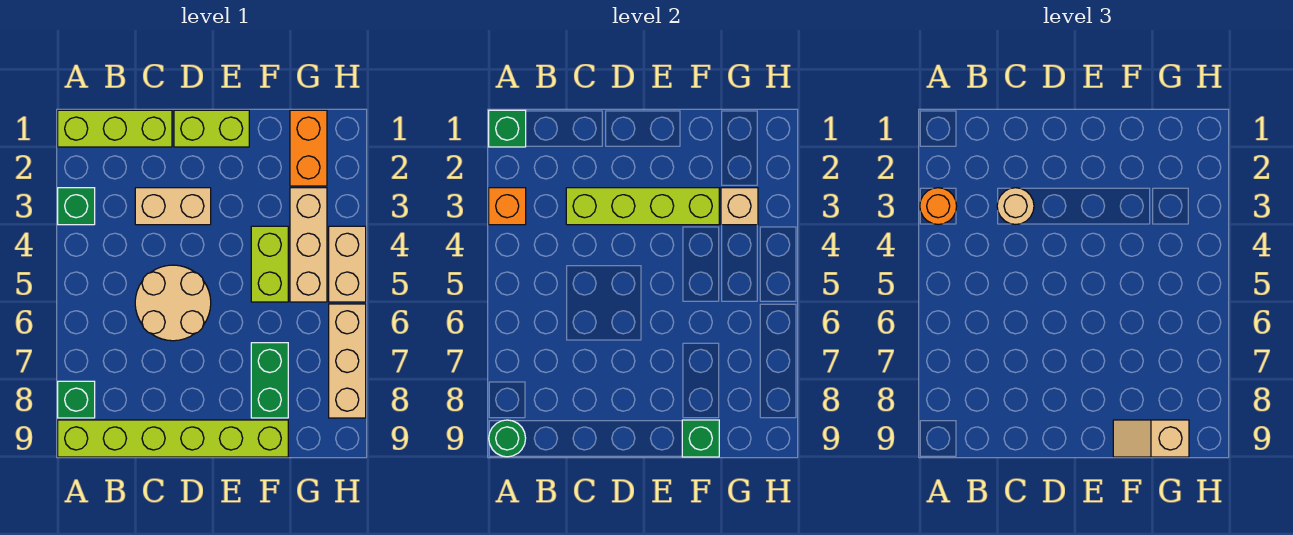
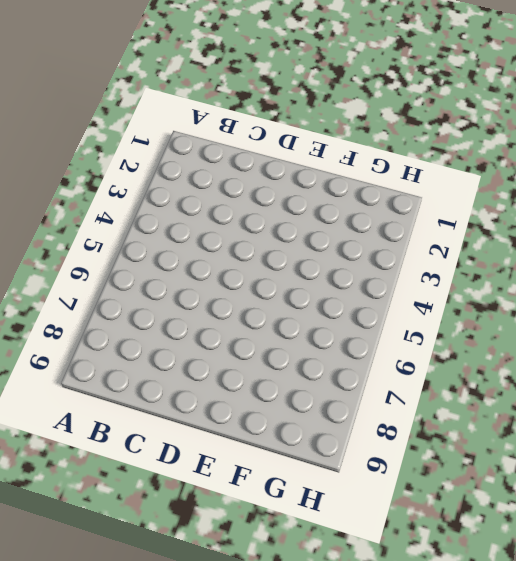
none -> lime 1x3 brick [58,110,172,147]
none -> green 1x1 brick [58,188,95,225]
none -> green 1x1 brick [58,381,95,418]

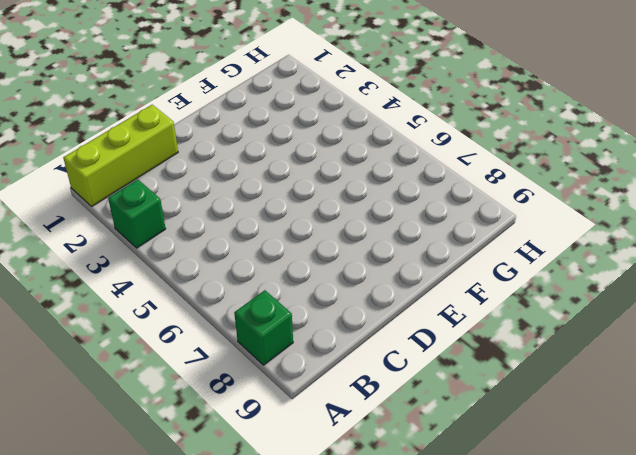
none -> lime 1x6 brick [58,420,288,457]
none -> tan 1x2 brick [135,188,211,225]
none -> tan 2x2 round brick [135,265,211,341]

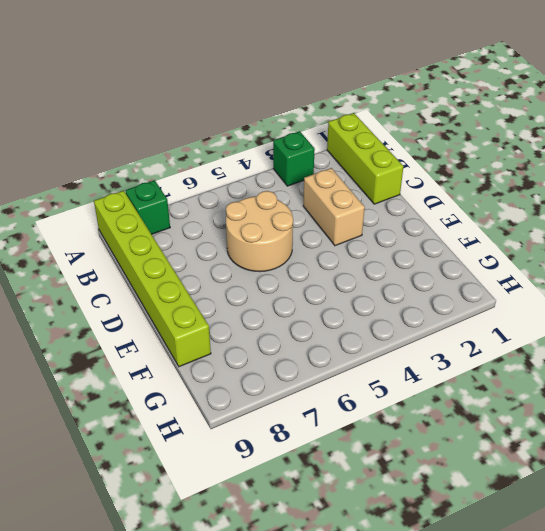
none -> lime 1x2 brick [174,110,249,147]
none -> lime 1x2 brick [251,226,288,302]
none -> green 1x2 brick [251,343,288,418]

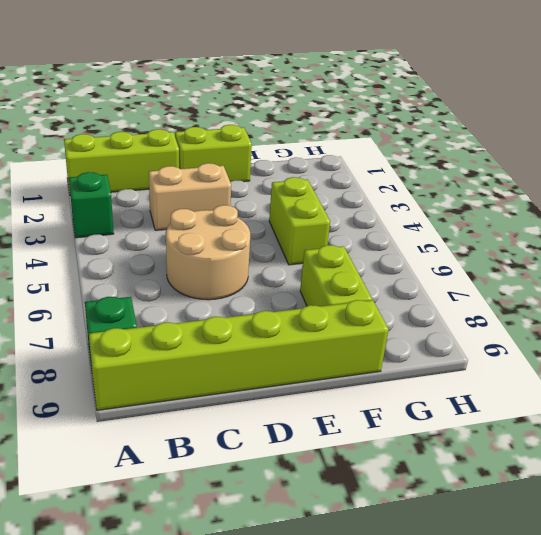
lime 1x2 brick [300,245,372,306] -> green 1x2 brick [251,343,288,418]
none -> orange 1x2 brick [290,110,327,186]
none -> tan 1x3 brick [290,188,327,302]
none -> tan 1x2 brick [329,226,366,302]

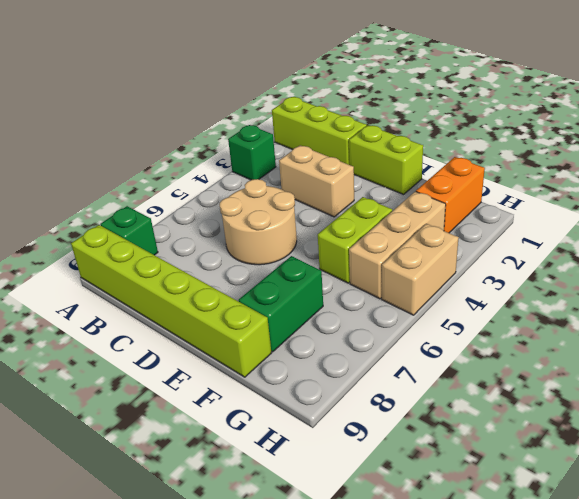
none -> tan 1x3 brick [329,304,366,418]
none -> green 1x1 brick [489,110,526,147]
none -> orange 1x1 brick [489,188,526,225]

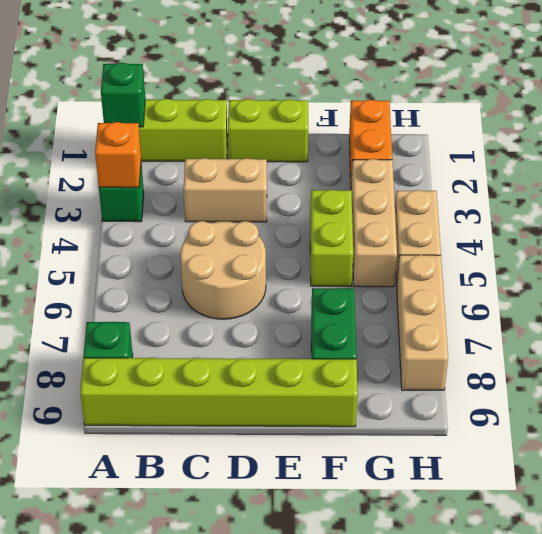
none -> green 1x1 round brick [489,420,526,457]
none -> lime 1x4 brick [566,188,719,225]
none -> green 1x1 brick [682,420,719,457]

